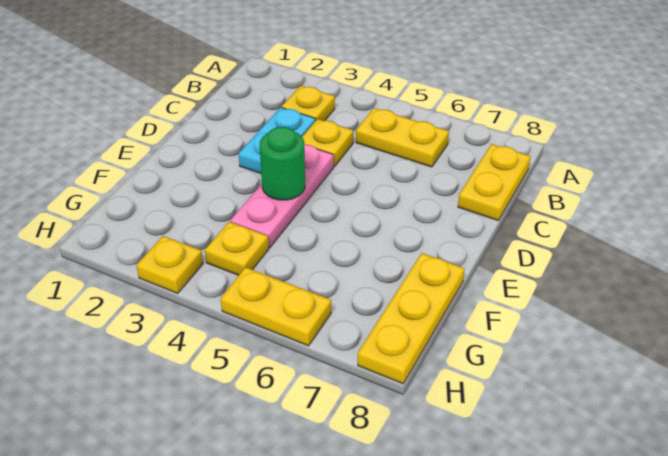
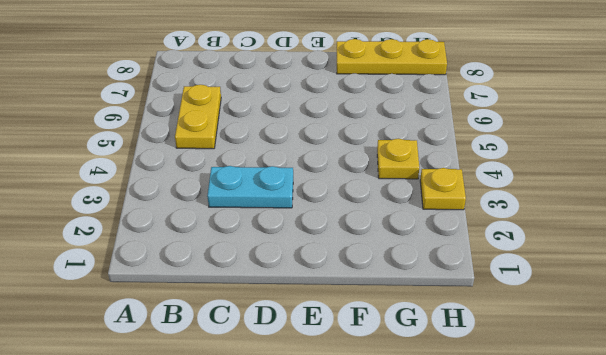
none -> yellow 1x1 plate [282,86,335,121]
none -> yellow 1x2 plate [458,144,531,220]

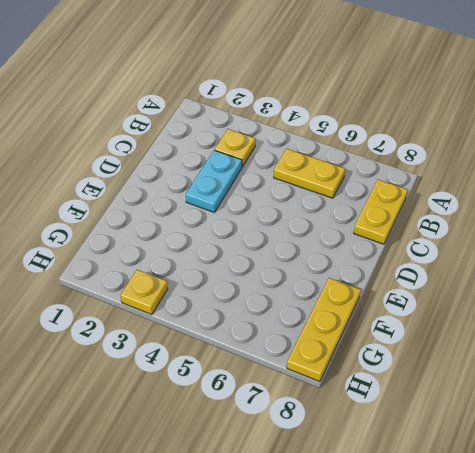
none -> yellow 1x1 plate [302,119,353,166]
none -> pink 1x3 plate [230,145,334,248]

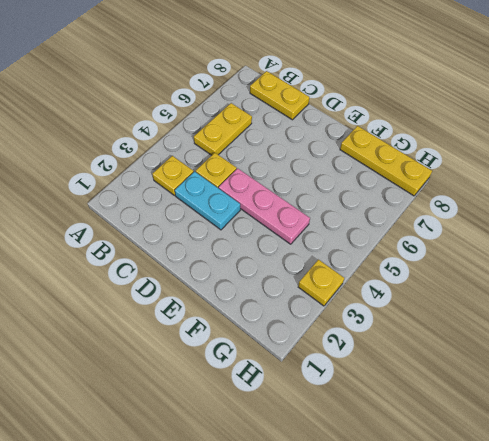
none -> yellow 1x1 plate [205,222,269,275]
none -> yellow 1x2 plate [221,267,331,346]

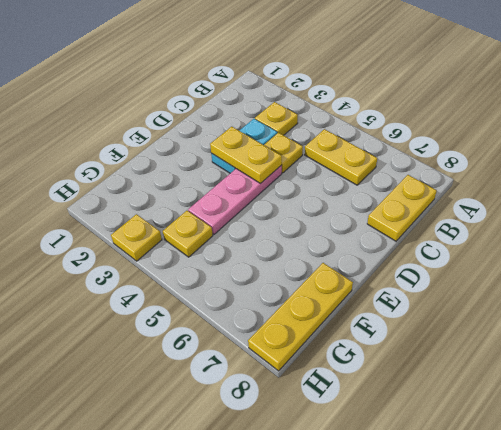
yellow 1x2 plate [210,127,282,183] -> yellow 1x2 plate moved to [221,267,331,346]
none -> green 1x1 round brick [260,127,305,200]

